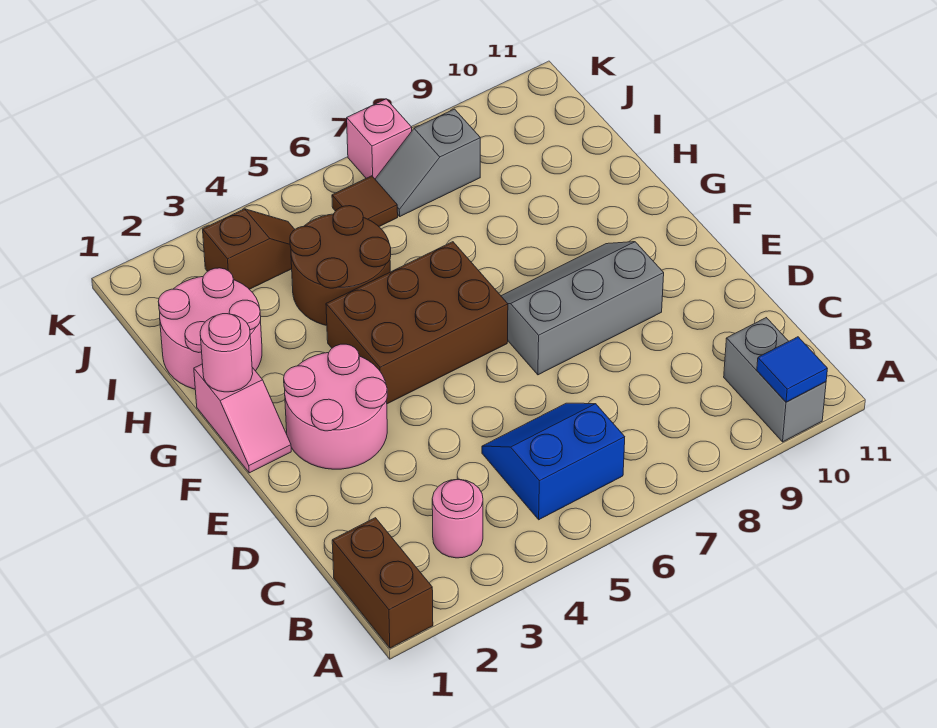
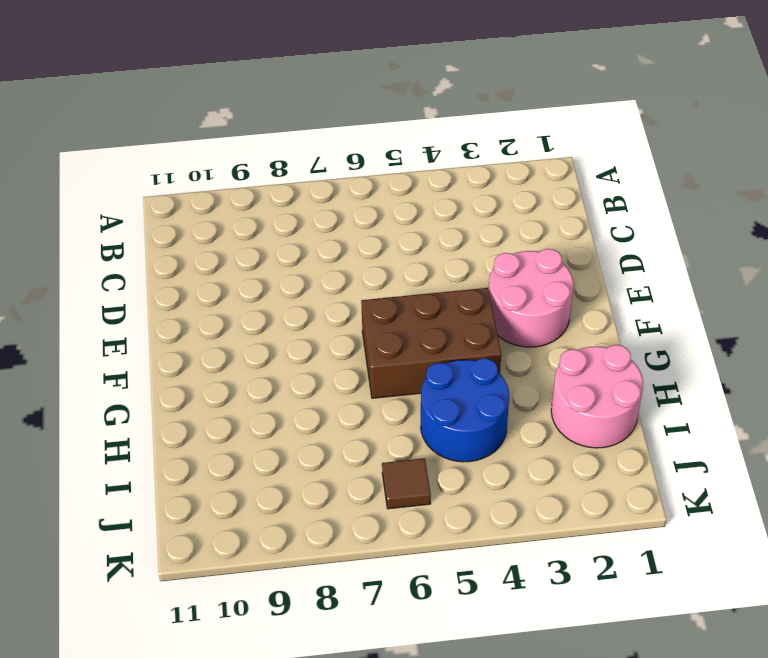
blue 2x2 round brick [421,358,509,462] -> brown 2x2 round brick [290,206,391,325]
none -> brown 1x2 brick [332,518,433,648]
none -> grey 1x2 brick [724,318,826,442]
none -> pink 1x1 round brick [432,479,483,558]

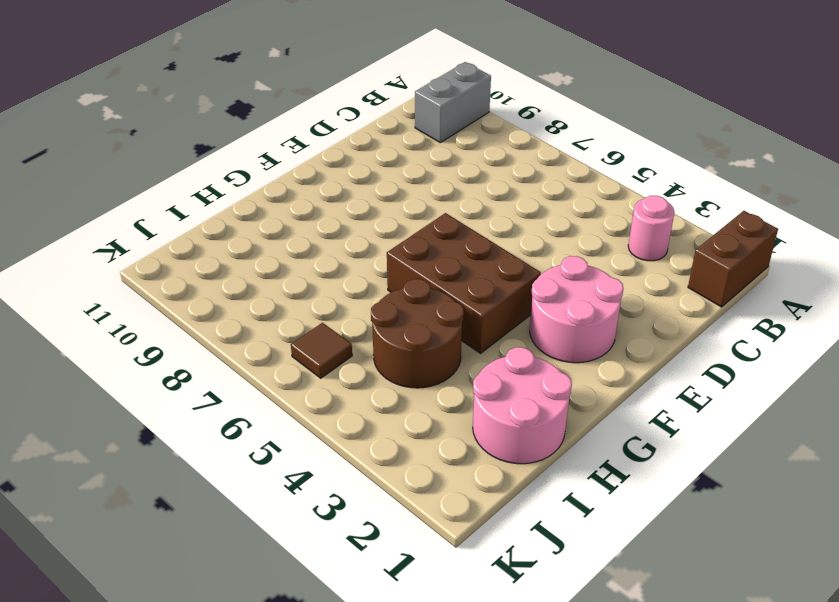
none -> blue 2x2 slope [482,403,625,520]
none -> grey 2x3 slope [501,242,664,375]
none -> pink 1x2 slope [194,364,291,473]

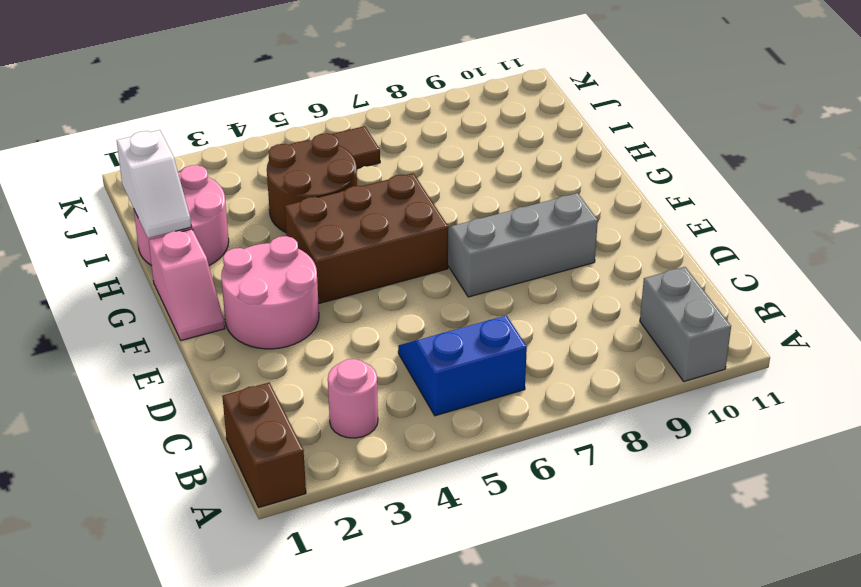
white 1x2 slope [117,130,192,238] -> none
none -> brown 1x2 slope [203,209,295,289]
none -> grey 1x2 slope [375,109,480,216]
none -> pink 1x1 brick [347,99,412,179]

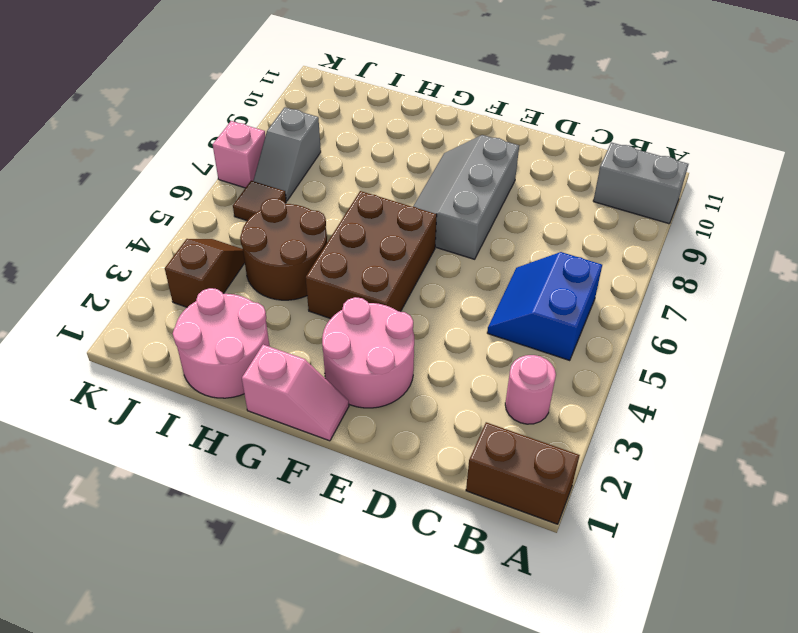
none -> blue 1x1 tile [757,337,827,402]
none -> pink 1x1 round brick [200,314,253,392]

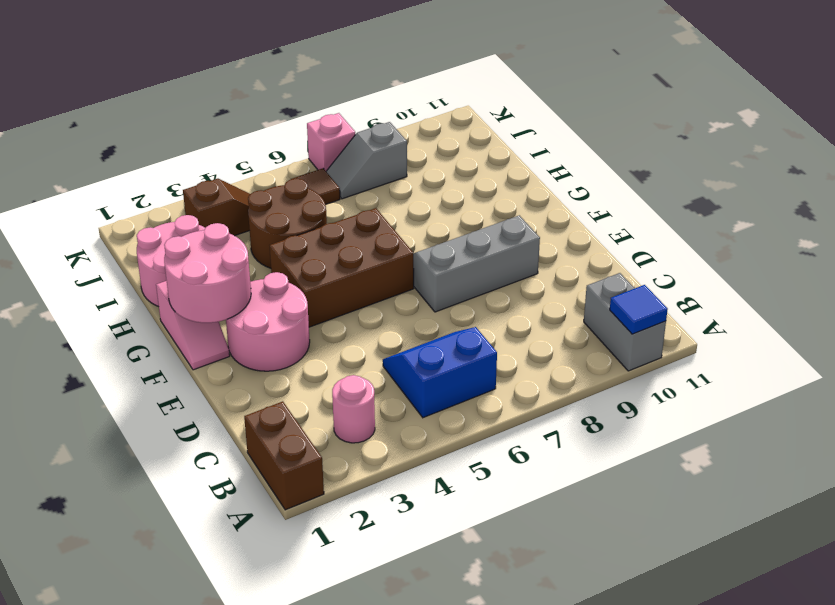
pink 2x2 round brick [164,223,251,323] -> pink 1x1 round brick [200,314,253,392]

